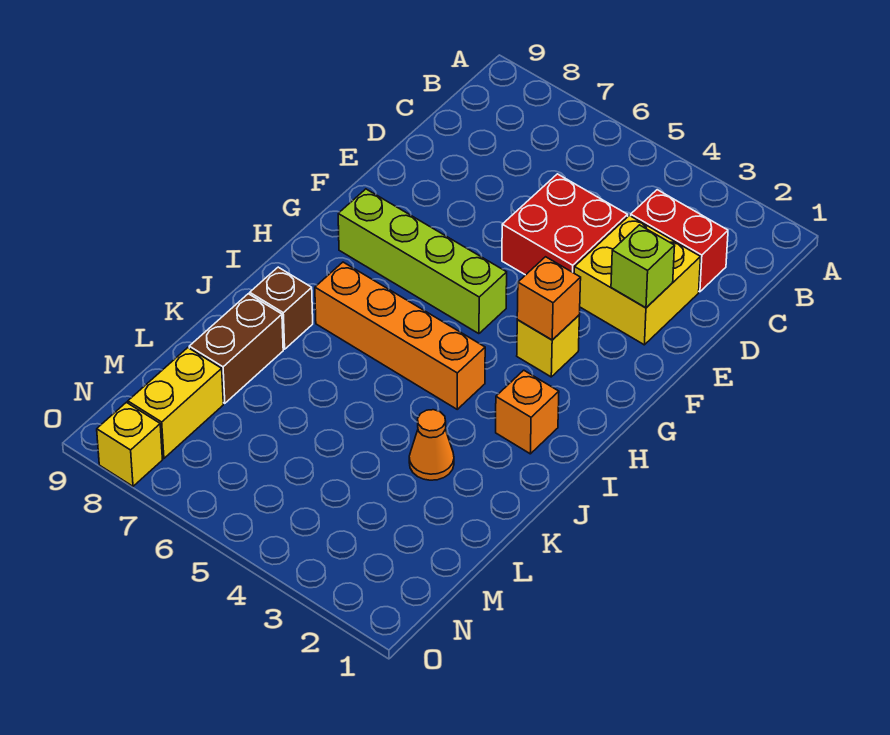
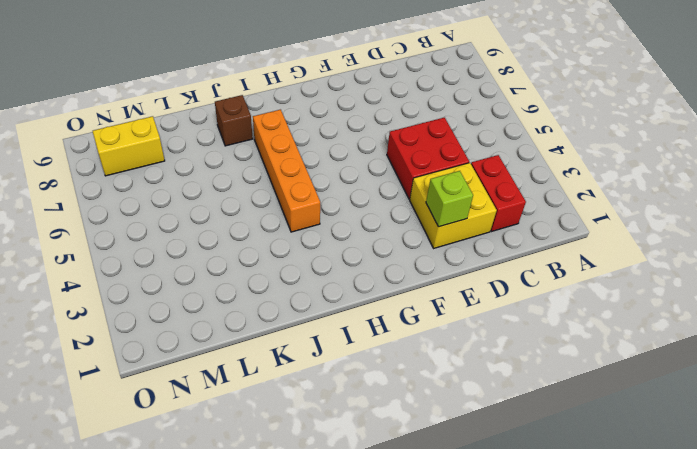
none -> yellow 1x1 brick [517,315,579,377]
none -> lime 1x4 brick [338,189,507,334]
none -> orange 1x1 brick [496,370,559,454]

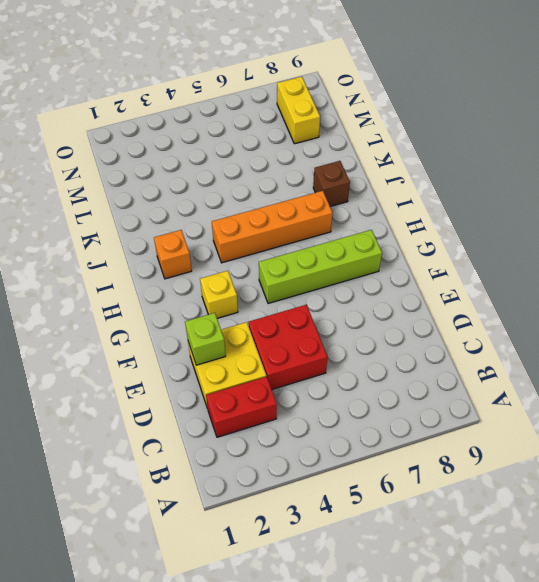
none -> orange 1x1 cone [409,410,454,480]
none -> brown 1x2 brick [189,294,283,403]
none -> yellow 1x1 brick [97,402,162,486]

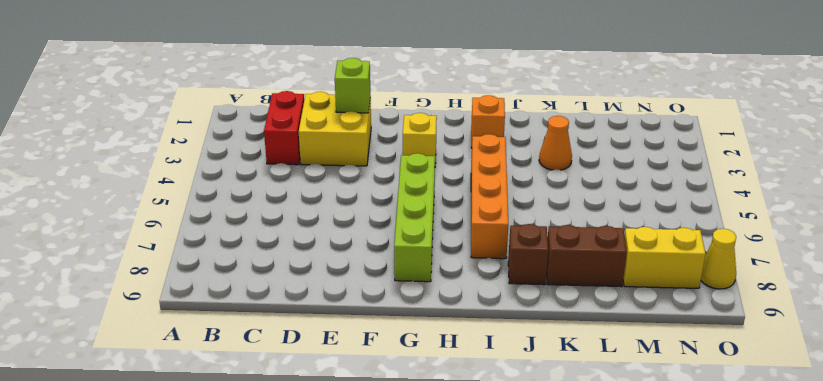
yellow 1x1 cone [701,229,736,289] -> yellow 1x1 brick [97,402,162,486]
none -> red 2x2 brick [502,174,628,275]
none -> orange 1x1 brick [517,257,581,340]

